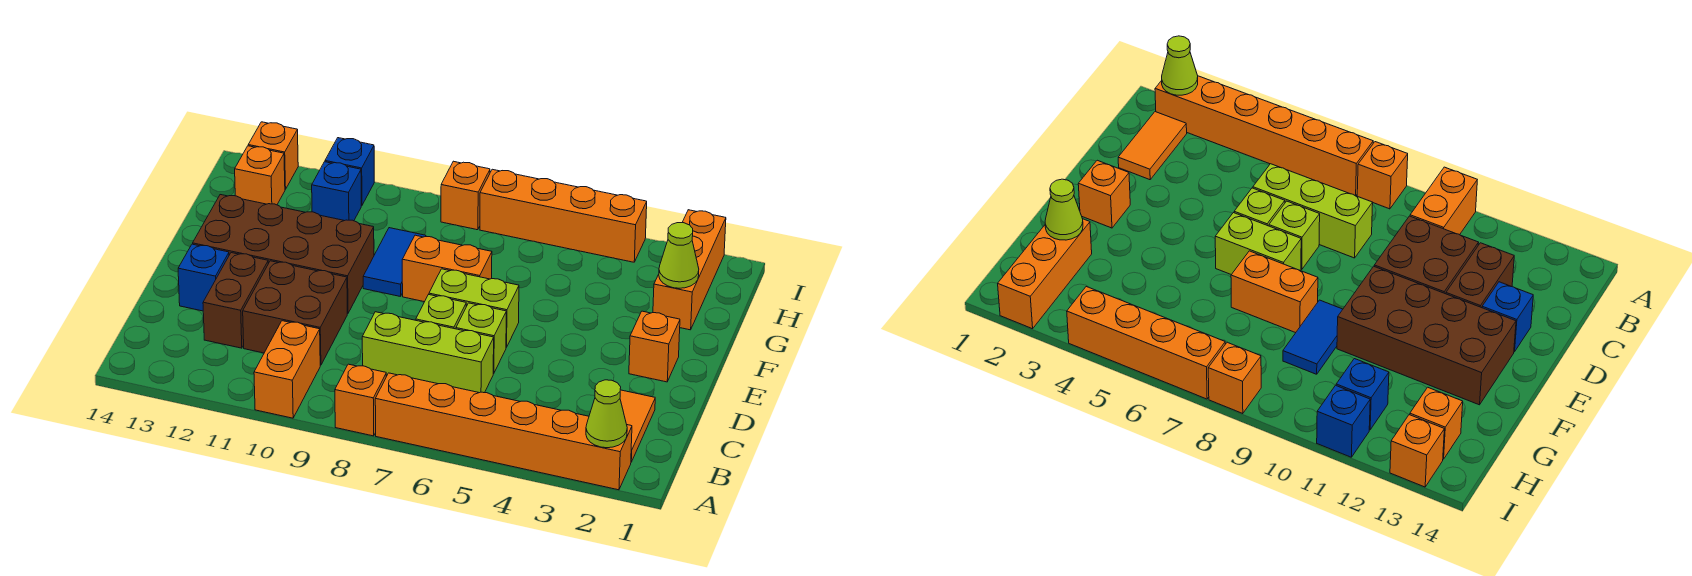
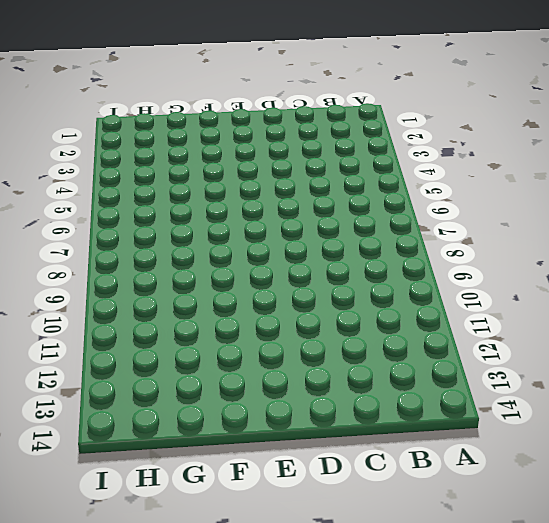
none -> orange 1x6 brick [375,373,632,490]
none -> orange 1x1 brick [335,364,386,436]
none -> orange 1x2 brick [254,321,320,418]

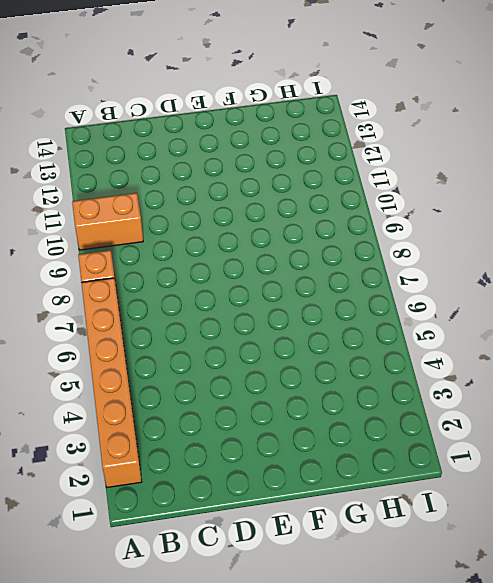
none -> orange 1x2 tile [620,390,655,462]
none -> lime 1x3 brick [362,312,494,393]
none -> brown 2x2 brick [243,261,347,365]

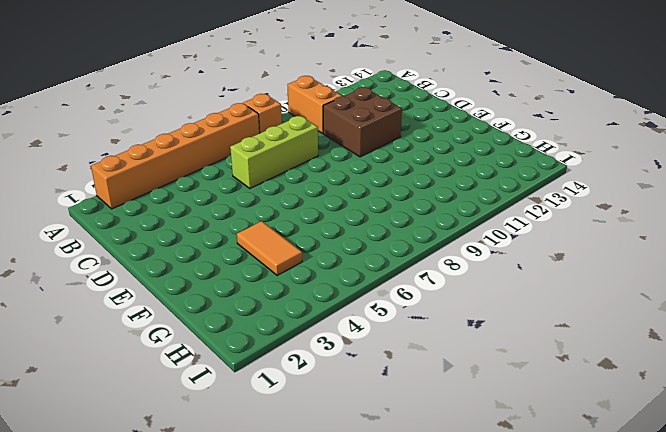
orange 1x2 tile [237,221,302,276] -> orange 1x2 tile moved to [620,390,655,462]
none -> brown 1x2 brick [203,253,268,348]
none -> lime 1x1 brick [456,303,506,374]
none -> lime 1x1 brick [416,295,466,329]

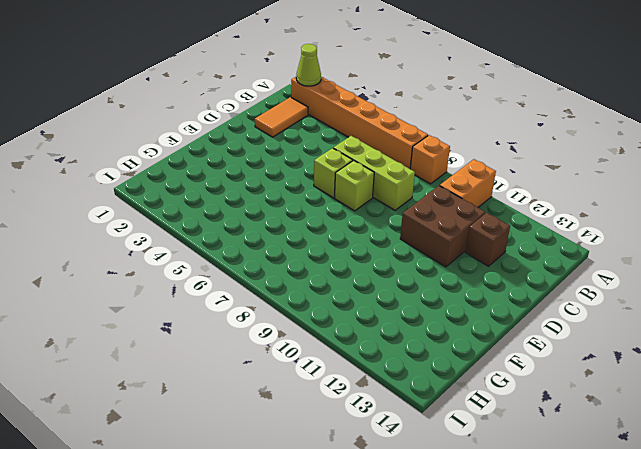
brown 1x1 brick [465,213,510,266] -> brown 1x2 brick [203,253,268,348]
none -> blue 1x1 brick [178,244,229,311]
none -> orange 1x1 brick [629,311,680,382]
none -> lime 1x2 brick [429,269,519,347]

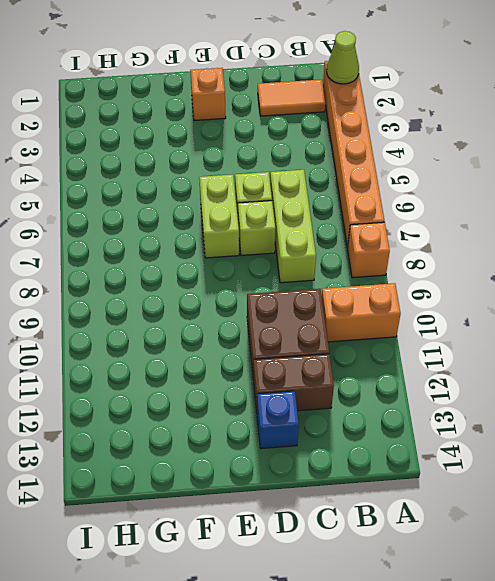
none -> brown 2x4 brick [193,195,374,314]
none -> orange 1x2 brick [402,235,492,302]
none -> blue 1x2 tile [363,228,426,297]

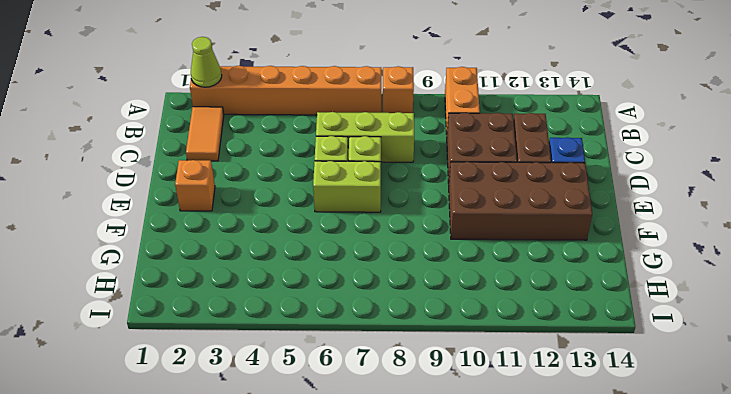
none -> orange 1x2 brick [402,235,492,302]
none -> blue 1x2 tile [363,228,426,297]
none -> orange 1x3 brick [653,210,726,330]

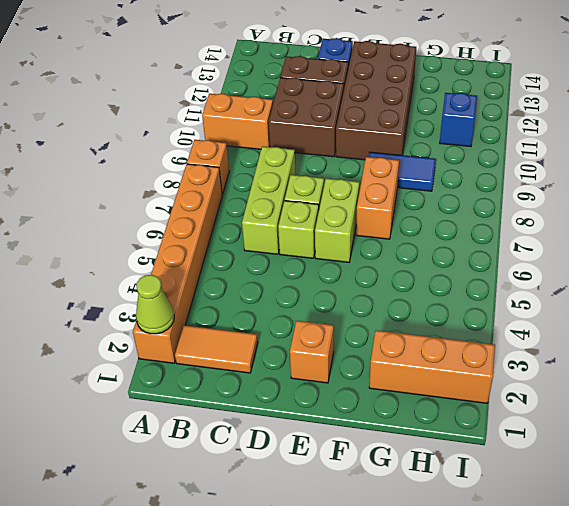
none -> orange 1x1 brick [235,146,285,205]
none -> orange 1x4 brick [480,169,647,262]
none -> orange 1x1 brick [441,161,490,230]

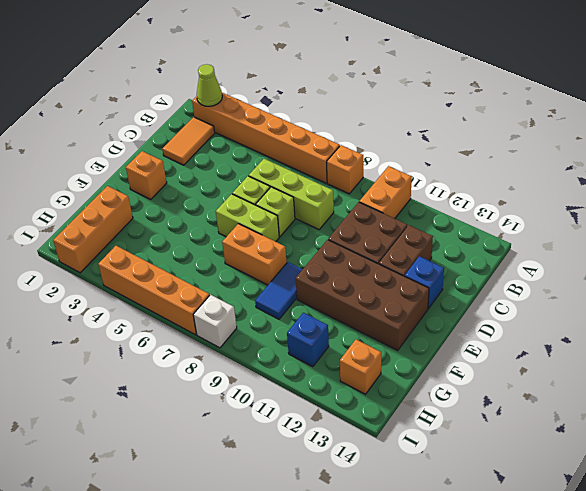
white 1x1 brick [193,295,237,348] -> orange 1x1 brick [441,161,490,230]
none -> blue 1x1 brick [325,138,374,205]
none -> orange 1x1 brick [248,122,298,189]
none -> lime 1x1 cone [659,223,699,288]

